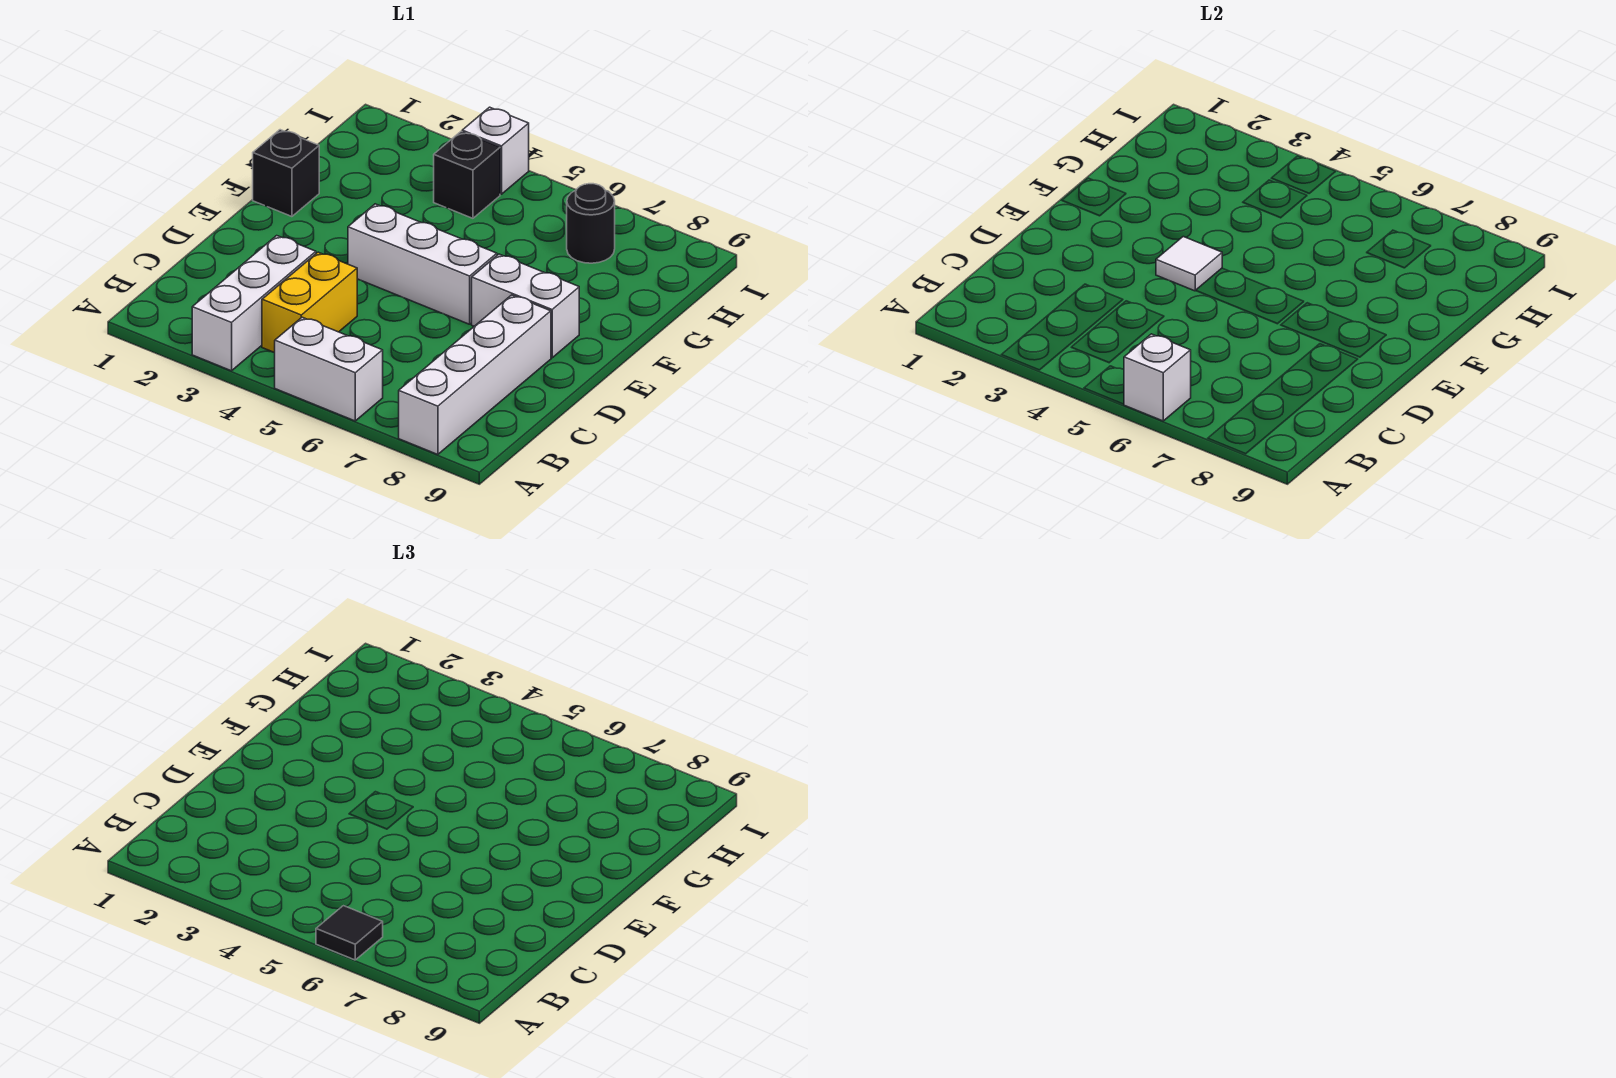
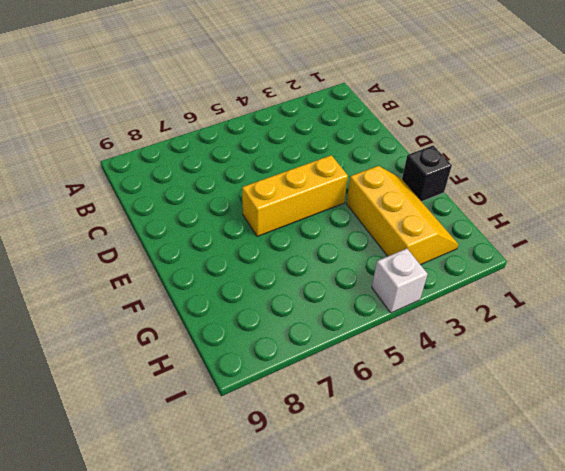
yellow 1x3 brick [242,155,348,237] -> white 1x3 brick [348,204,497,324]
yellow 2x3 slope [346,166,458,265] -> none
none -> white 1x3 brick [192,236,316,371]
none -> white 1x2 brick [275,317,383,421]
none -> white 1x4 brick [399,295,551,455]

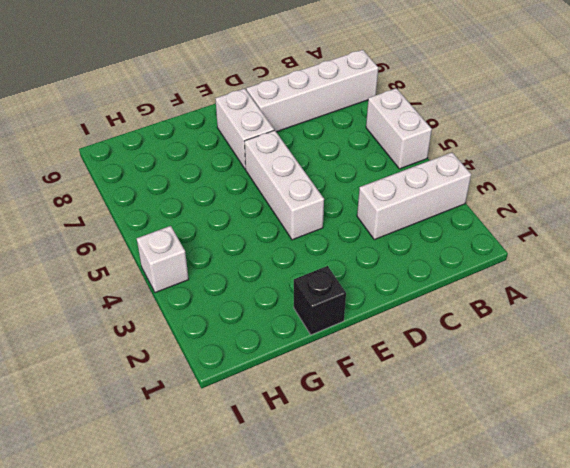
none -> yellow 1x2 brick [262,252,357,353]
none -> black 1x1 brick [434,132,500,218]
none -> black 1x1 round brick [567,184,615,263]

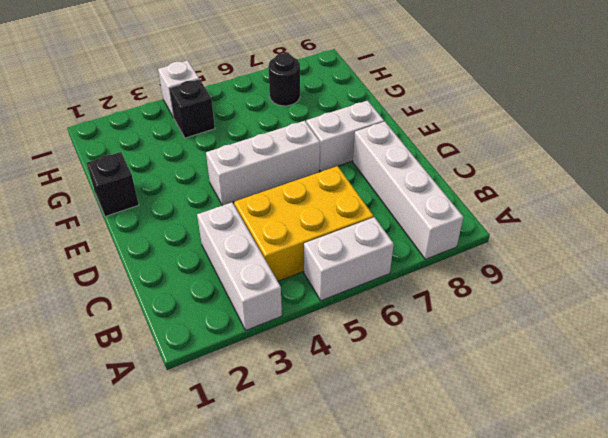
yellow 2x3 brick [234,166,374,281] -> yellow 1x2 brick [262,252,357,353]
none -> white 1x1 brick [1124,334,1191,421]
none -> white 1x1 tile [1156,237,1222,291]
none -> black 1x1 tile [316,906,383,960]

